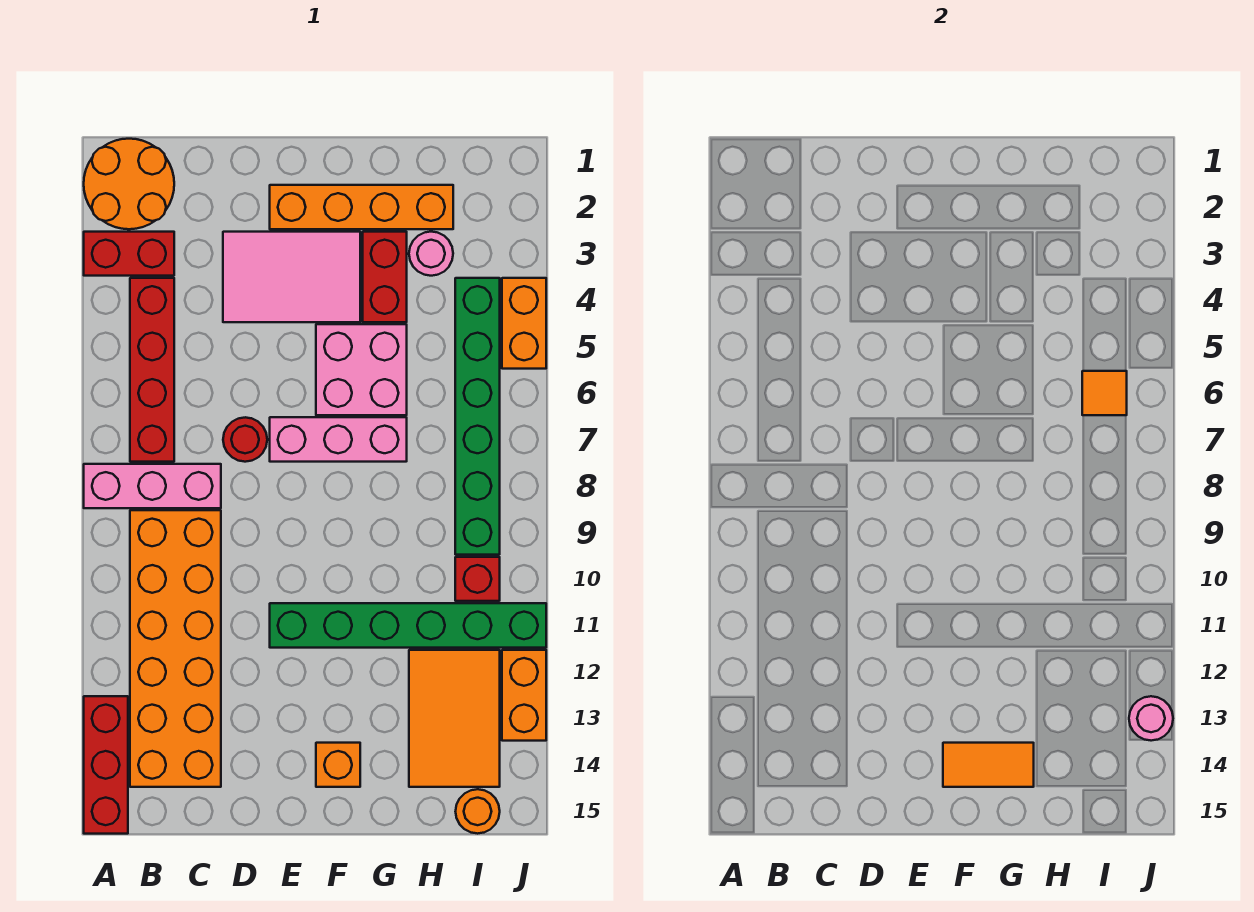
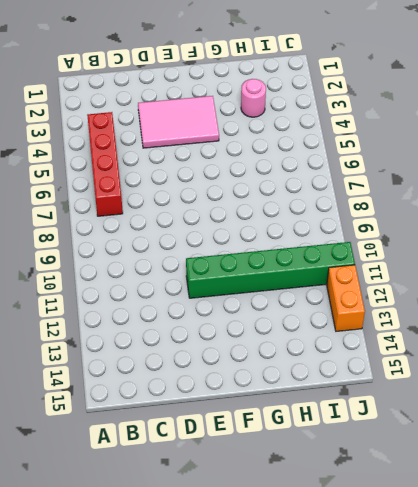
none -> orange 2x2 round brick [84,139,174,229]
none -> red 1x2 brick [84,232,174,276]
none -> pink 1x3 brick [84,464,221,508]

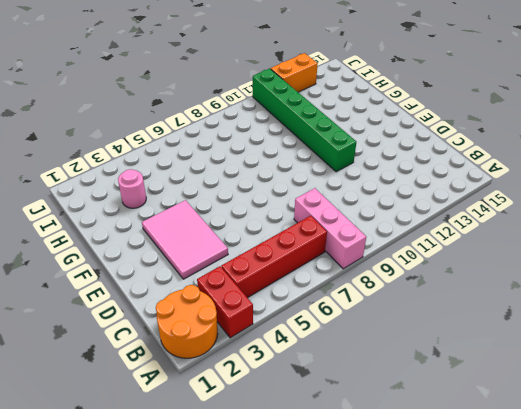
none -> red 1x3 brick [84,696,128,834]
none -> orange 2x6 brick [130,510,221,787]
none -> red 1x1 round brick [223,417,267,462]

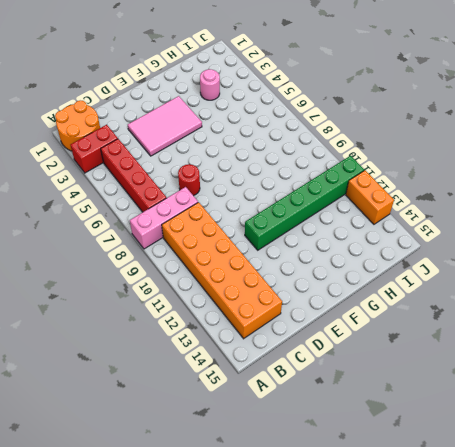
none -> red 1x3 brick [84,696,128,834]
none -> orange 1x4 brick [270,185,453,229]
none -> pink 1x3 brick [270,417,407,462]

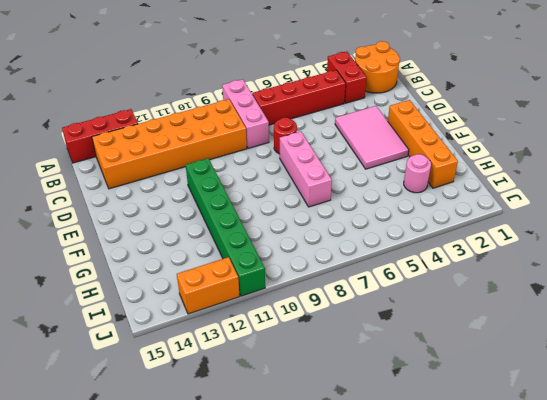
none -> pink 2x2 brick [316,324,407,415]
none -> orange 1x1 brick [316,743,360,787]
none -> red 1x2 brick [363,232,407,322]

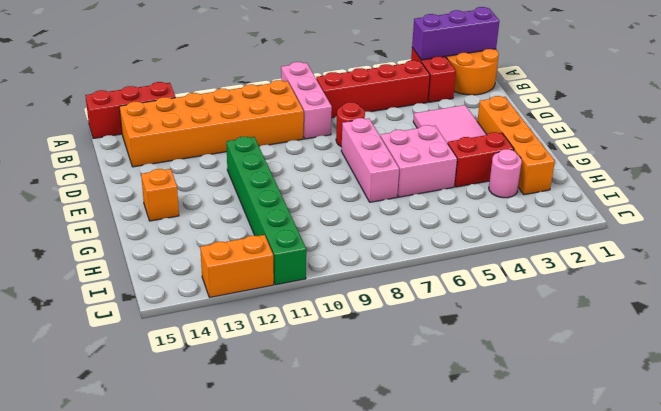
purple 1x3 brick [412,7,499,60] -> none
none -> orange 2x3 tile [409,650,500,787]
none -> green 1x6 brick [455,278,500,555]
none -> red 1x1 brick [455,557,500,601]

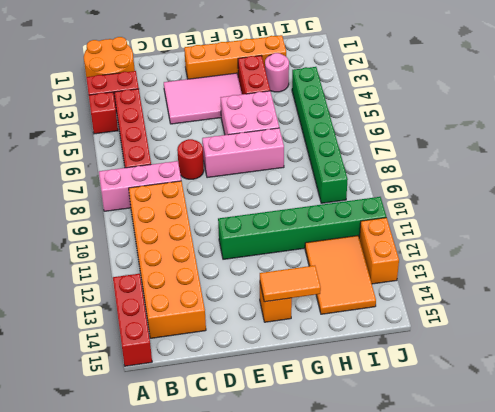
red 1x1 brick [89,92,118,134] -> red 1x1 brick moved to [455,557,500,601]
none -> orange 1x1 round brick [456,789,500,834]
none -> orange 1x2 brick [502,278,546,369]
none -> orange 1x1 tile [1082,371,1127,415]

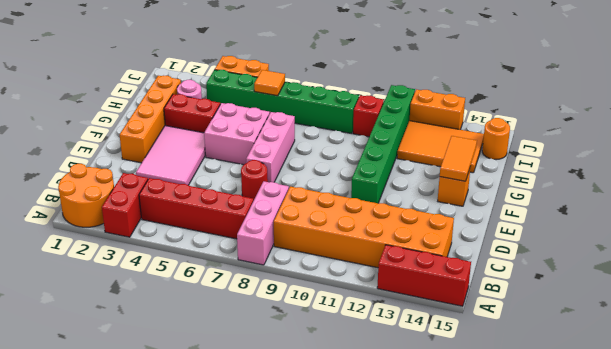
none -> pink 1x1 round brick [1129,696,1173,741]

